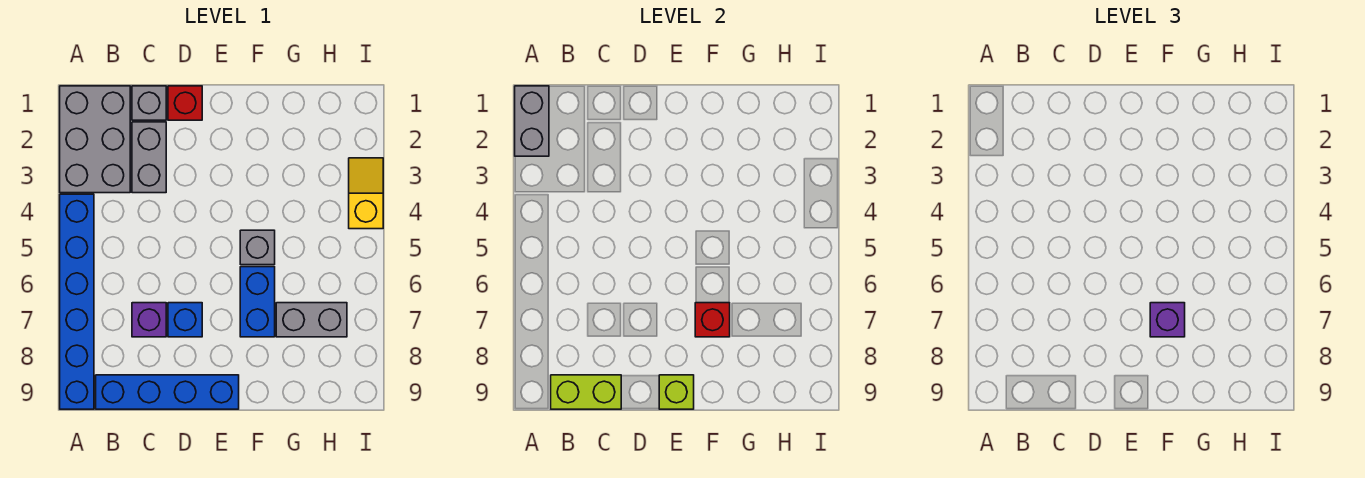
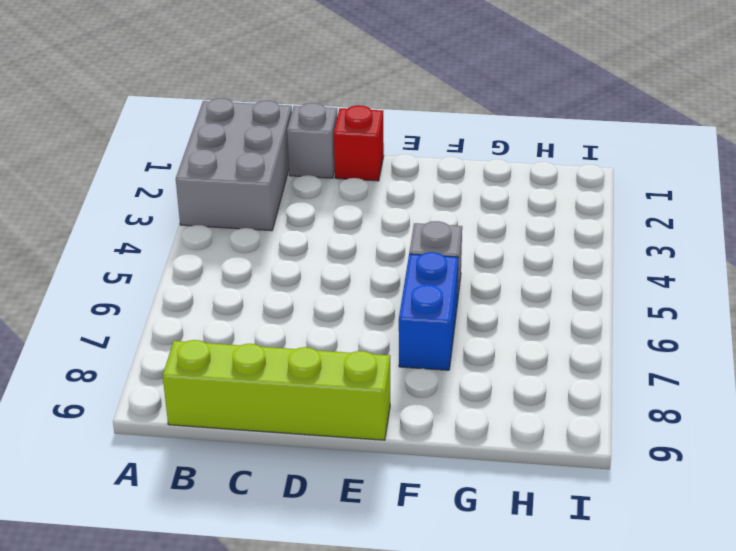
lime 1x4 brick [163,340,390,440] -> blue 1x4 brick [96,375,239,409]
none -> blue 1x6 brick [60,194,94,409]
none -> grey 1x2 brick [132,122,166,193]
none -> purple 1x1 brick [132,303,166,337]

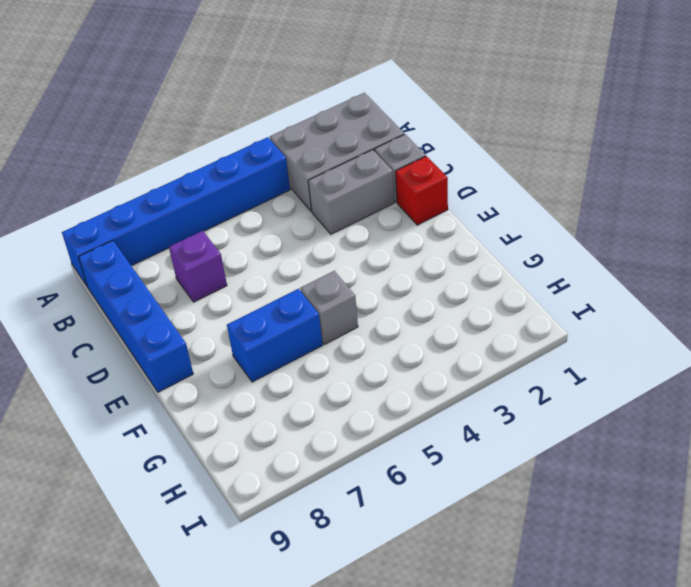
none -> blue 1x1 brick [168,303,202,337]
none -> grey 1x2 brick [276,303,347,337]
none -> yellow 1x2 slope [349,158,383,229]

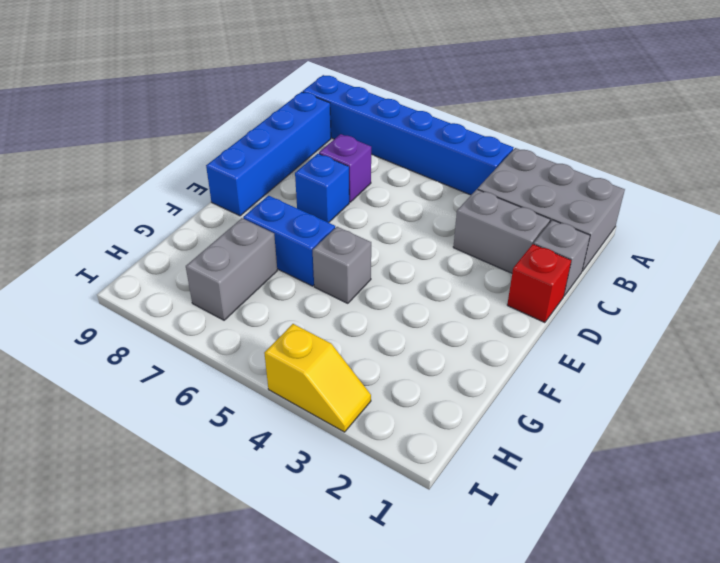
none -> grey 1x2 brick [515,86,549,156]
none -> lime 1x2 brick [551,375,621,409]
none -> lime 1x1 brick [659,375,694,409]

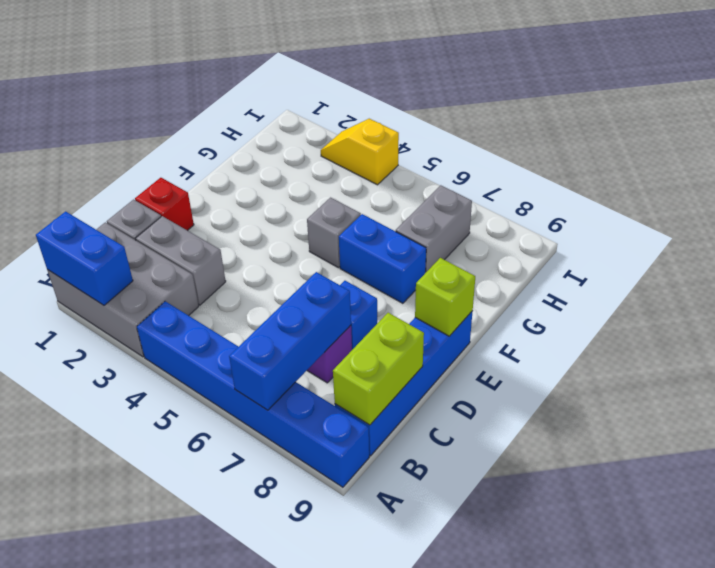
blue 1x2 brick [36,211,133,305] -> grey 1x2 brick [515,86,549,156]
blue 1x3 brick [229,272,351,410] -> none
none -> red 1x1 brick [695,303,730,337]
none -> purple 1x1 brick [1150,303,1185,337]

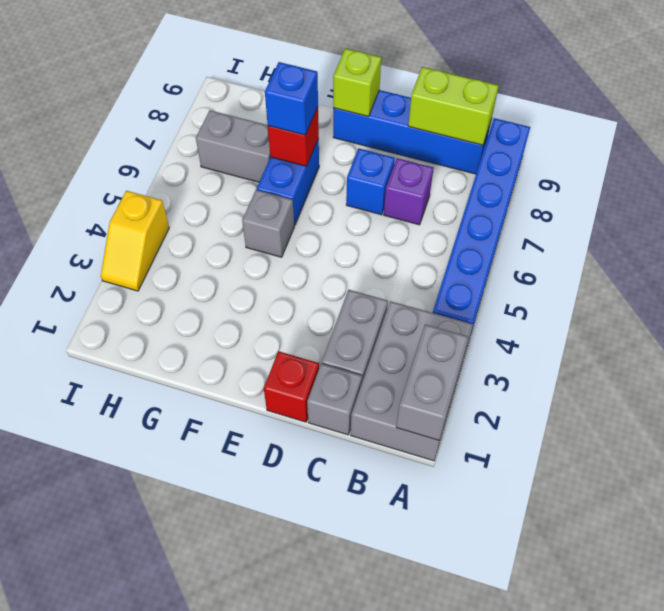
blue 1x1 brick [265,62,318,135] -> purple 1x1 brick [1150,303,1185,337]

